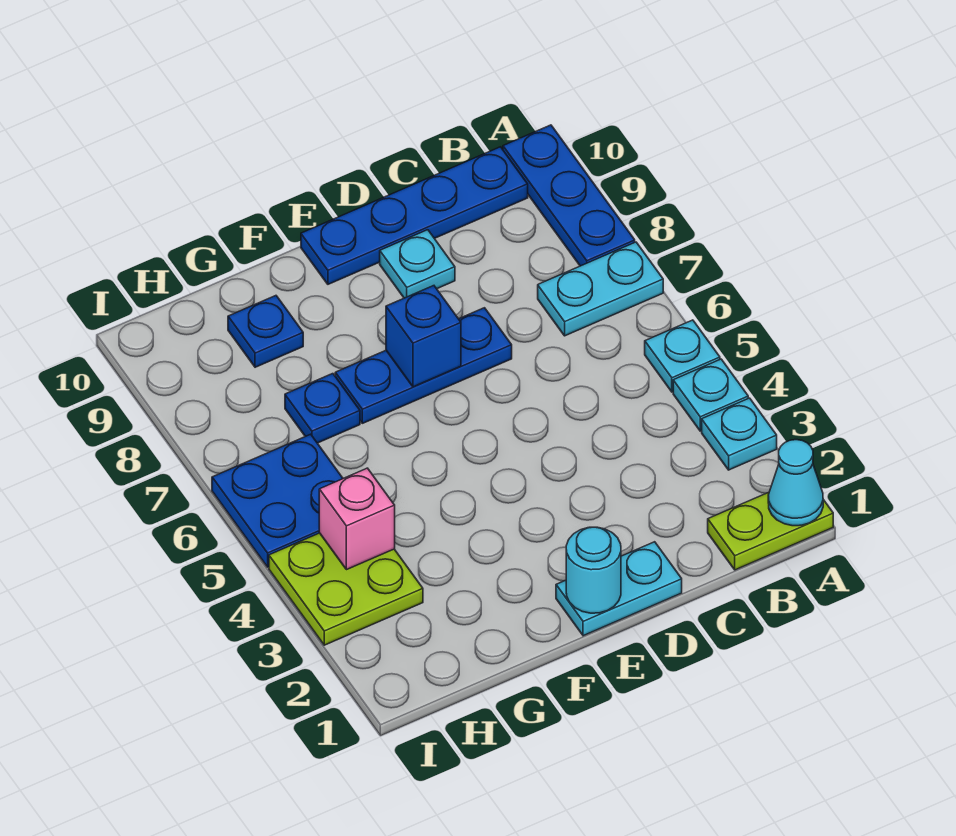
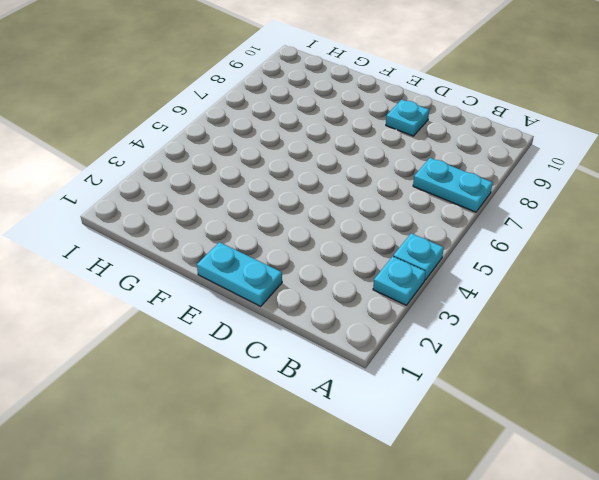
none -> lime 1x2 plate [708,492,833,570]
none -> cyan 1x1 plate [645,320,720,392]
none -> blue 1x3 plate [503,125,635,266]

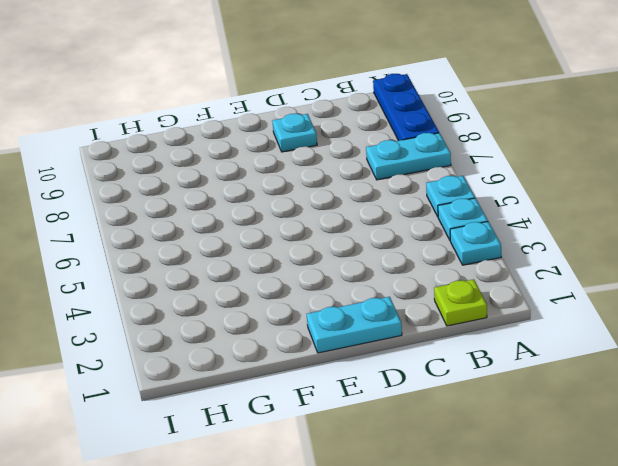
lime 1x1 plate [434,279,487,326] -> lime 1x2 plate [708,492,833,570]
none -> blue 1x4 plate [301,147,528,284]
none -> blue 1x3 plate [335,308,512,423]
none -> blue 1x1 plate [285,374,360,443]

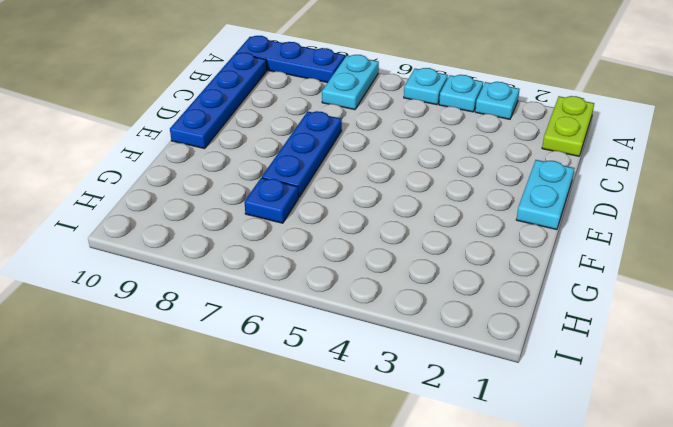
none -> cyan 1x1 plate [380,230,455,298]
none -> blue 1x1 plate [228,296,303,367]
none -> lime 2x2 plate [269,533,423,645]

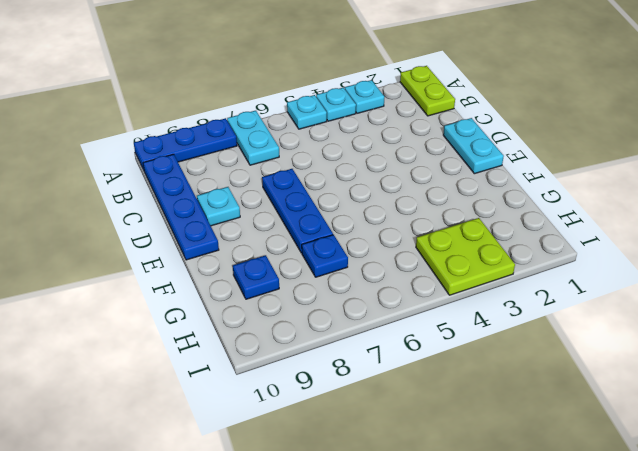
none -> blue 2x2 plate [212,434,343,567]
none -> cyan 1x1 cone [768,440,823,526]
none -> cyan 1x1 round brick [566,527,621,613]

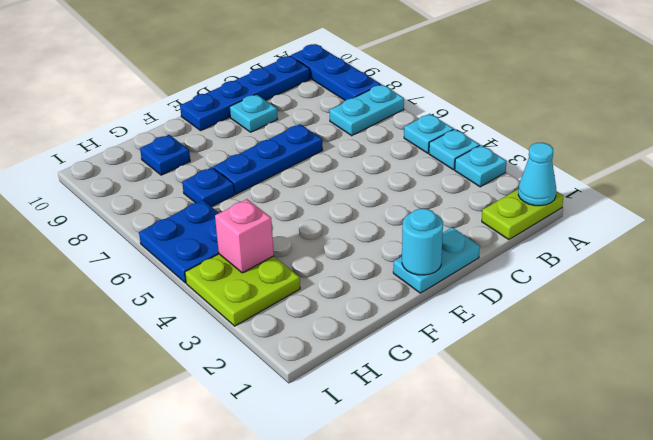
none -> blue 1x1 brick [386,286,461,387]

